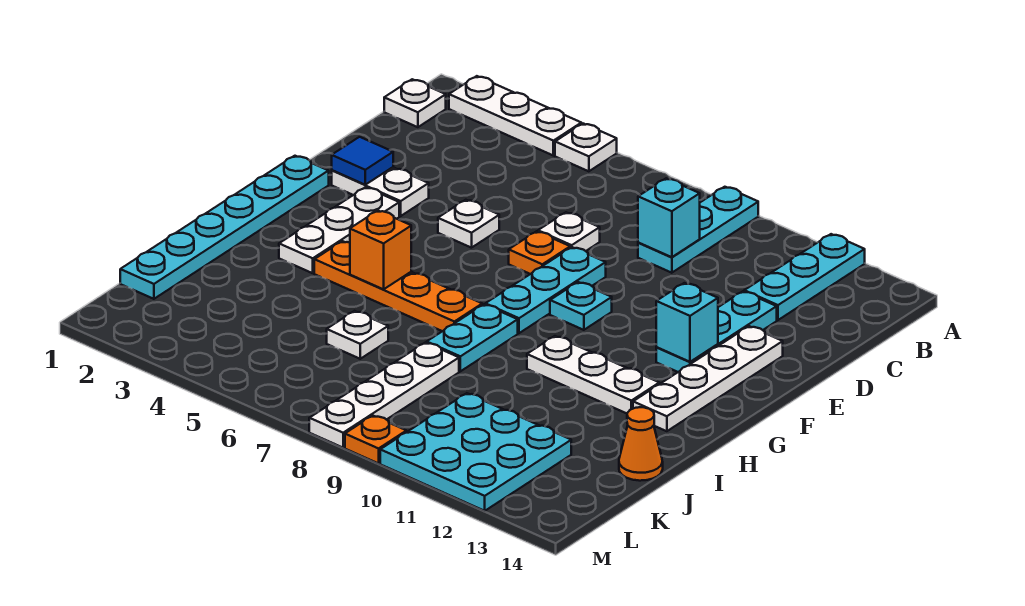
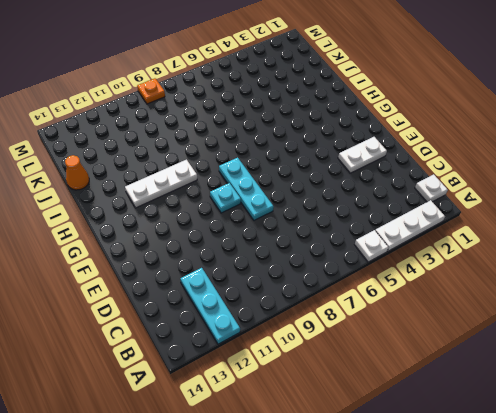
none -> cyan 1x3 plate [638,187,758,273]
none -> white 1x1 plate [538,212,600,251]
none -> cyan 1x3 plate [656,291,777,372]

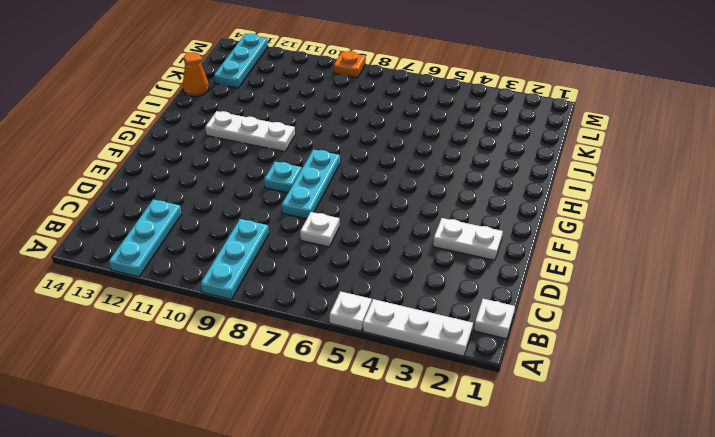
cyan 1x3 plate [214,34,268,88] -> cyan 1x3 plate moved to [656,291,777,372]
none -> white 1x1 plate [438,200,499,248]
none -> orange 1x1 plate [509,231,570,274]
none -> white 1x4 plate [633,326,783,431]

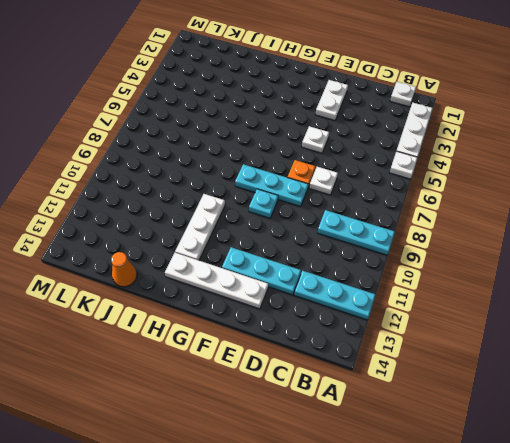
none -> cyan 1x6 plate [120,156,329,299]
none -> white 1x3 plate [279,187,399,273]
none -> orange 1x4 plate [314,241,482,331]

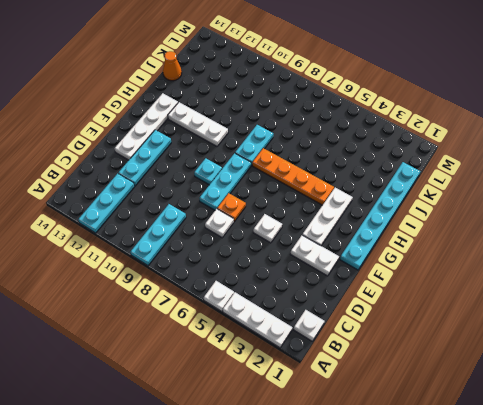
none -> white 1x1 plate [327,311,388,359]
none -> white 1x4 plate [309,343,459,448]
none -> cyan 3x3 plate [380,393,571,511]

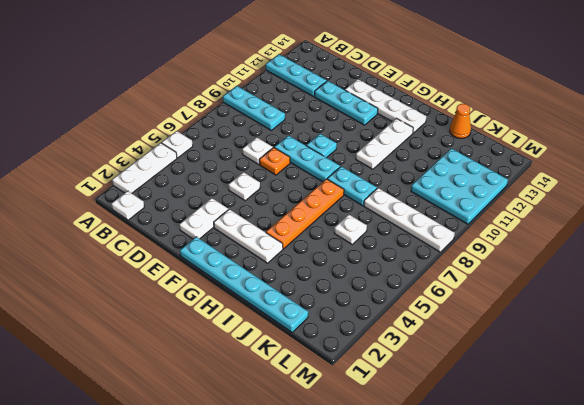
none -> orange 1x1 plate [345,416,406,463]
none -> cyan 1x1 brick [638,178,700,257]
none -> blue 1x1 tile [332,137,393,185]

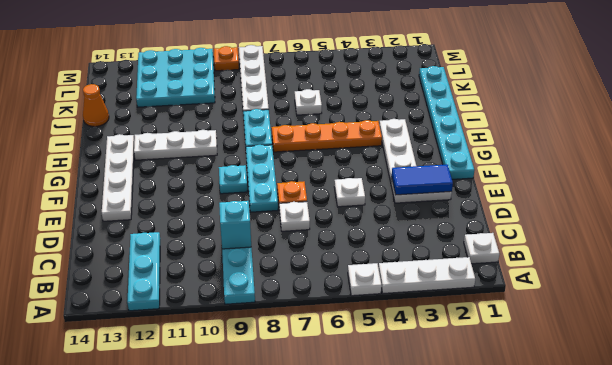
blue 1x2 tile [391,164,453,195] -> blue 1x1 tile [332,137,393,185]
none -> cyan 1x3 plate [656,291,777,372]
none -> cyan 1x1 brick [656,283,718,362]
none -> orange 1x1 brick [350,211,411,289]

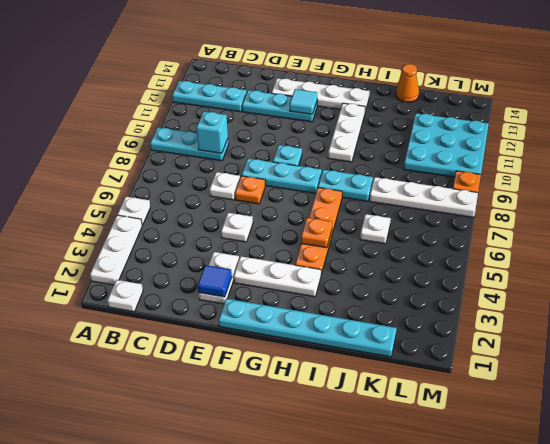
cyan 1x1 tile [290,89,317,114] -> cyan 1x1 brick [656,283,718,362]
orange 1x1 plate [301,218,332,248] -> orange 1x1 brick [350,211,411,289]

